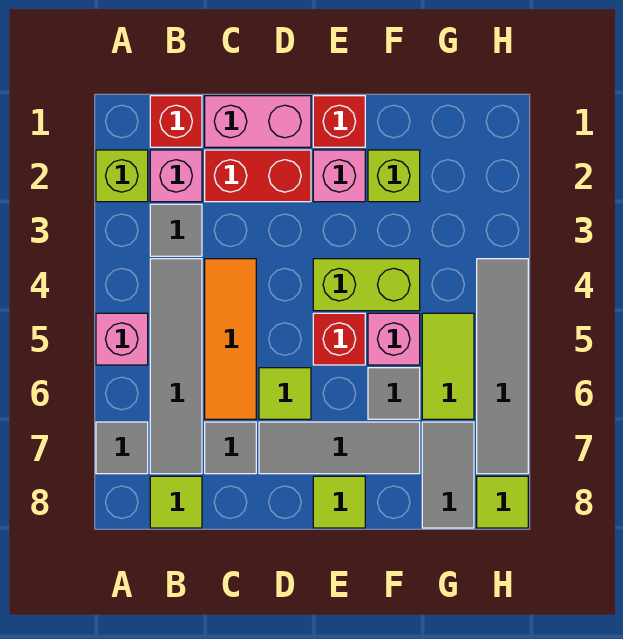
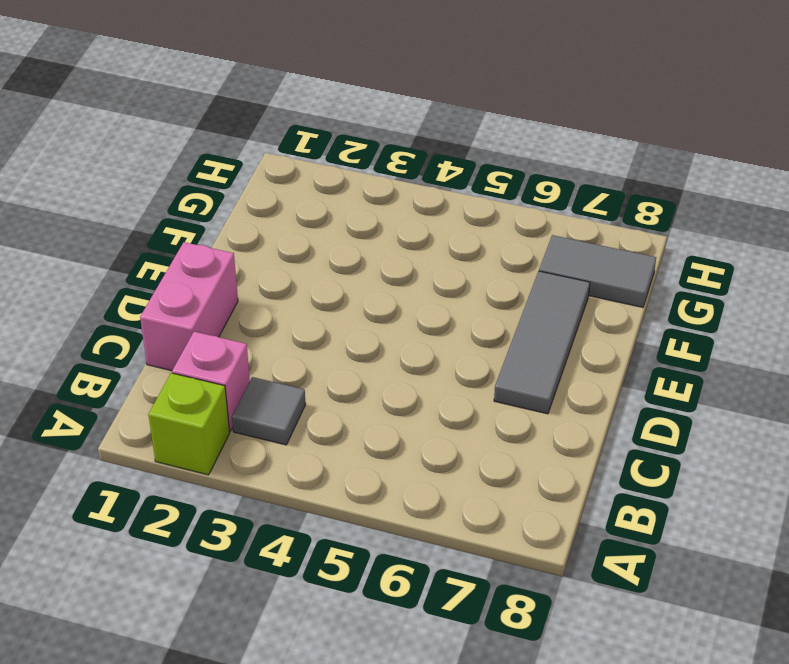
none -> pink 1x1 brick [96,313,148,365]
none -> grey 1x1 tile [96,422,148,474]
none -> red 1x1 brick [150,96,202,147]

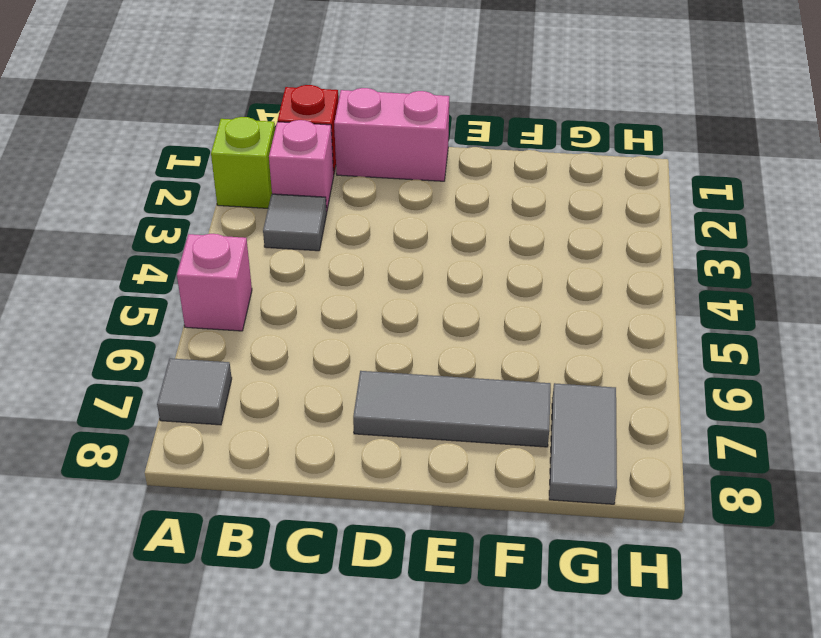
none -> grey 1x4 tile [150,259,202,474]
none -> lime 1x1 tile [150,476,202,528]
none -> red 1x2 brick [205,150,311,202]

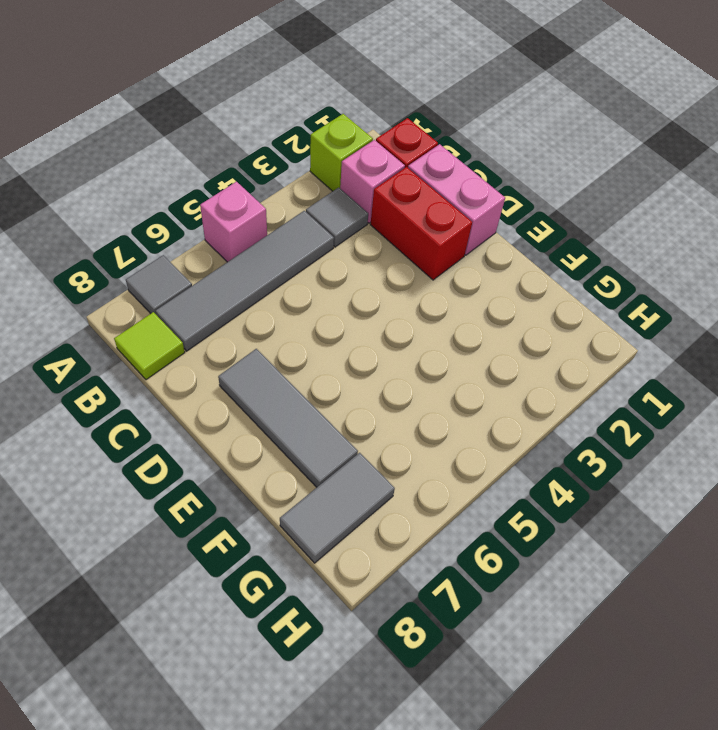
none -> orange 1x3 tile [205,259,256,419]
none -> grey 1x1 tile [205,422,256,474]
none -> lime 1x1 tile [259,368,311,419]

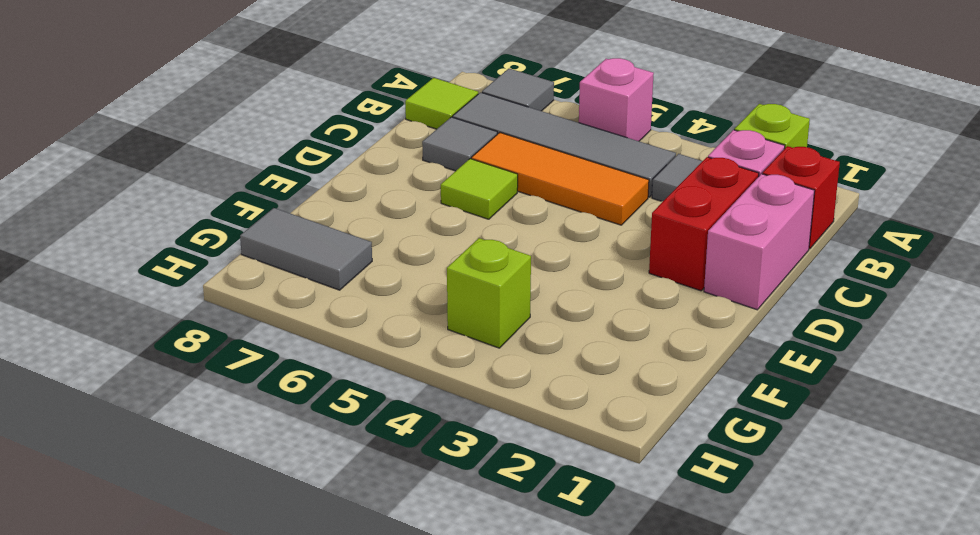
lime 1x1 brick [447,238,531,348] -> lime 1x1 brick moved to [368,150,420,202]
none -> grey 1x3 tile [259,422,420,474]
none -> red 1x1 brick [313,96,365,147]
none -> pink 1x1 brick [313,150,365,202]

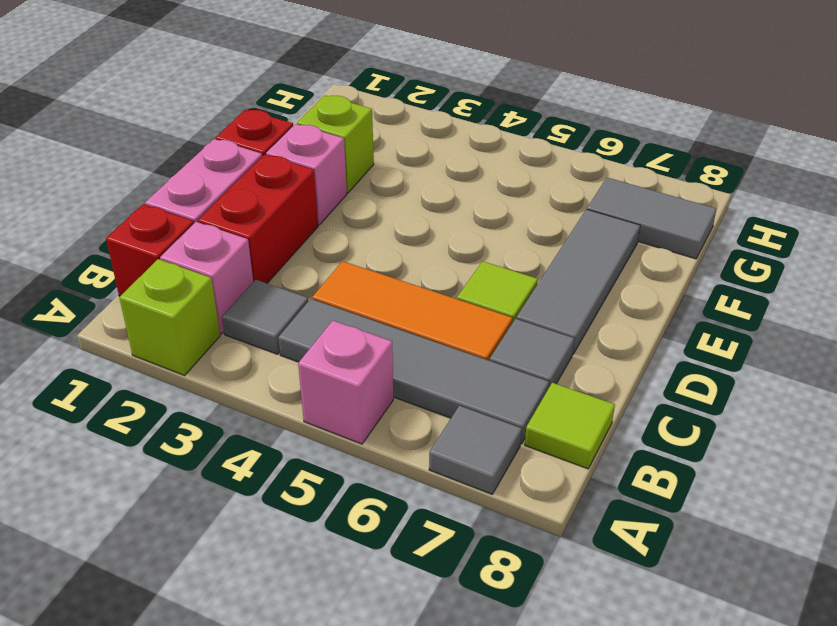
none -> lime 1x2 brick [313,259,420,311]
none -> red 1x1 brick [313,313,365,365]
none -> lime 1x1 tile [313,476,365,528]

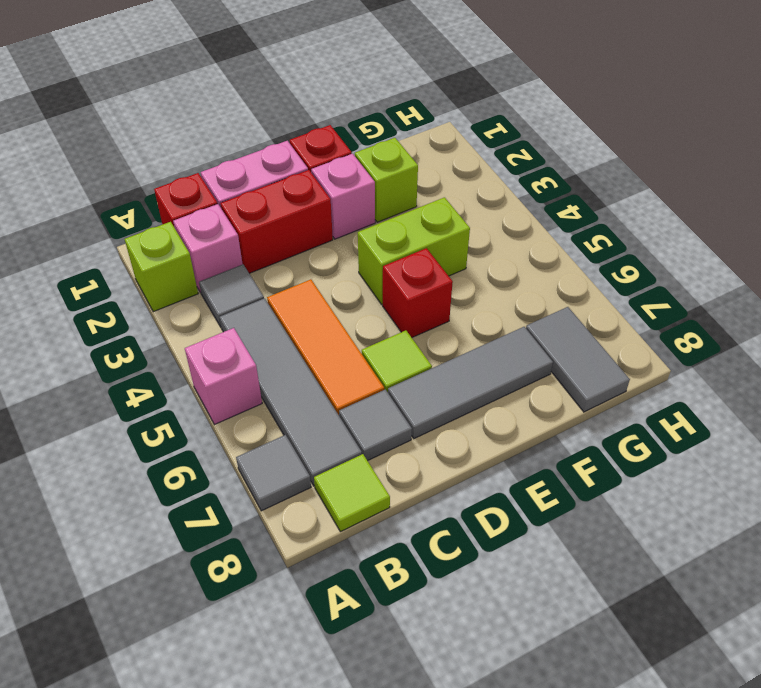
none -> lime 1x1 tile [313,476,365,528]
none -> pink 1x1 brick [368,313,420,365]
none -> grey 1x1 tile [368,368,420,419]

